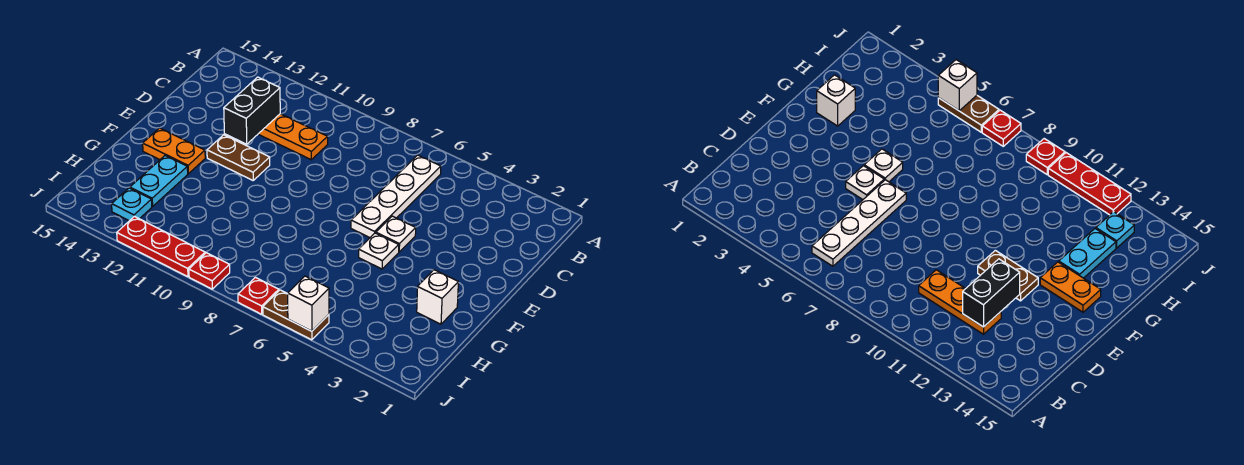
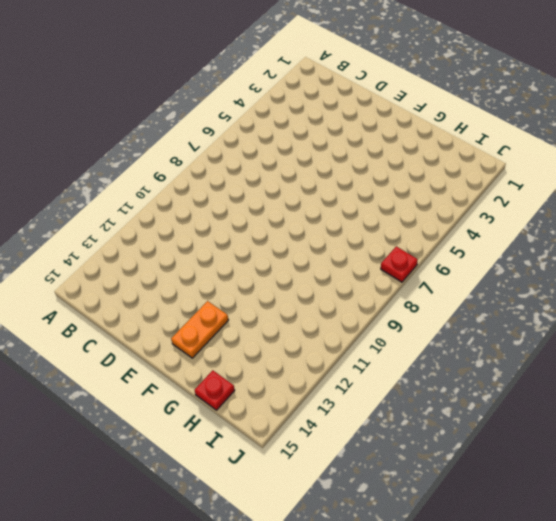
red 1x1 plate [195,370,235,410] -> red 1x1 plate moved to [189,253,230,289]
none -> white 1x4 plate [351,155,441,238]
none -> orange 1x3 plate [259,114,328,160]
none -> white 1x1 plate [376,216,416,252]

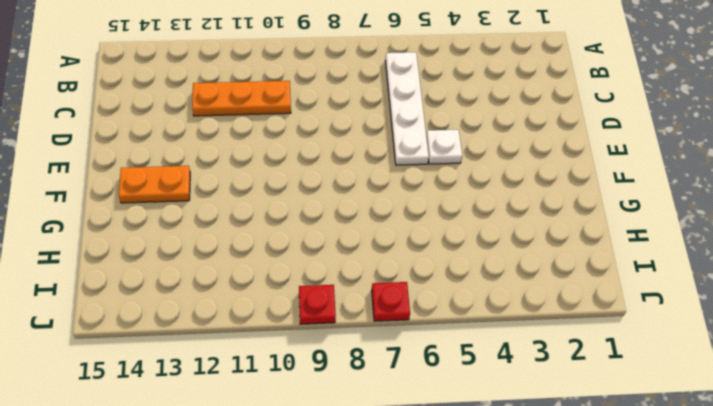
none -> brown 1x2 plate [207,135,270,180]
none -> white 1x1 plate [359,233,399,269]
none -> white 1x1 brick [417,270,458,324]

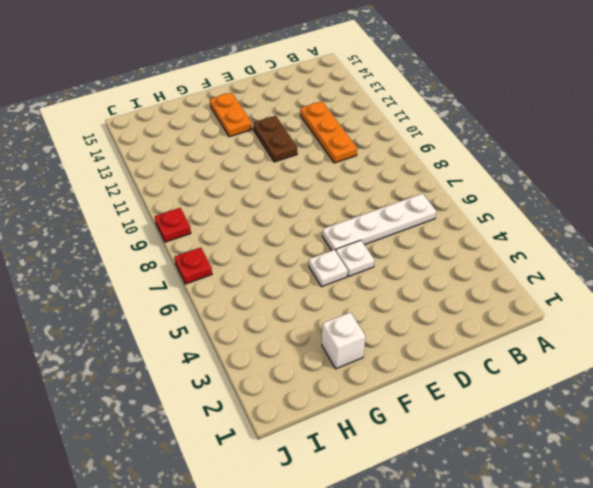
none -> cyan 1x2 plate [130,156,188,206]
none -> cyan 1x1 plate [112,188,152,221]
none -> brown 1x2 plate [263,290,329,340]

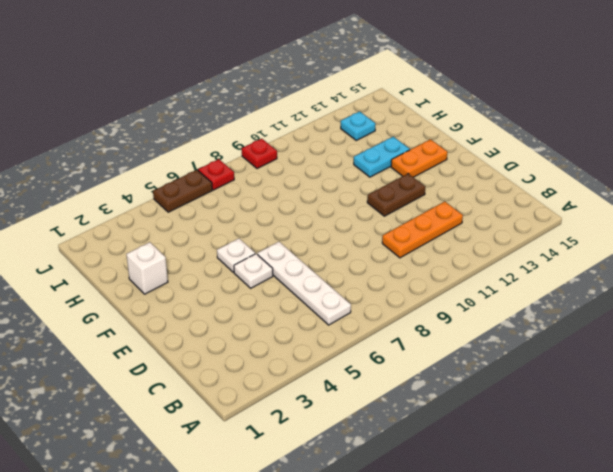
cyan 1x2 plate [354,137,410,177] -> cyan 1x2 plate turned to [130,156,188,206]
none -> red 1x3 plate [117,216,205,277]
none -> black 1x2 brick [224,77,280,144]
none -> white 1x1 brick [288,276,329,331]

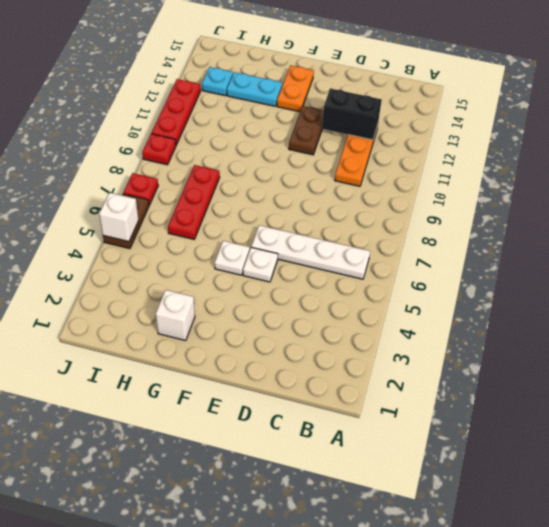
red 1x3 plate [168,165,220,239] -> none

